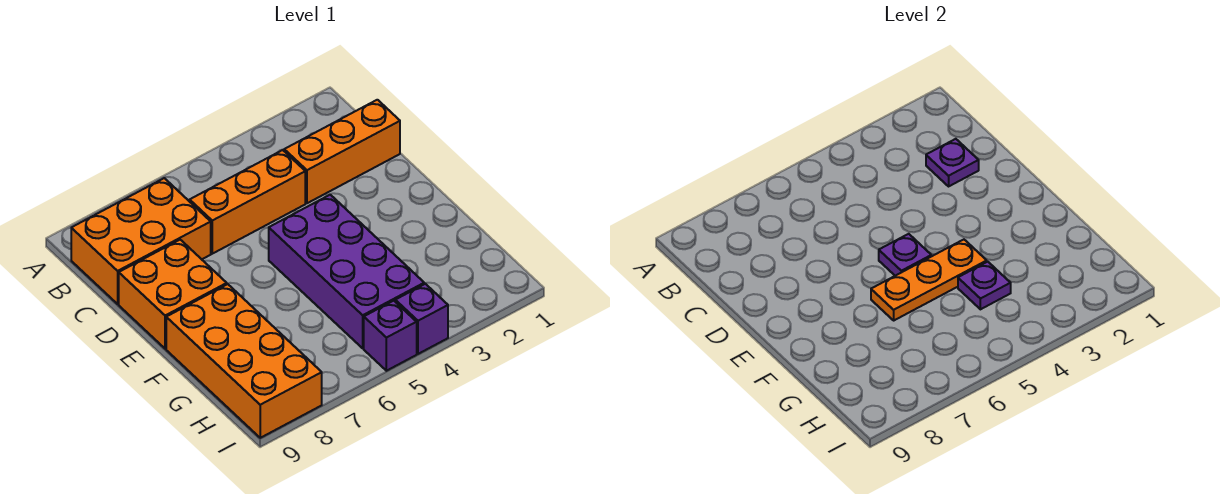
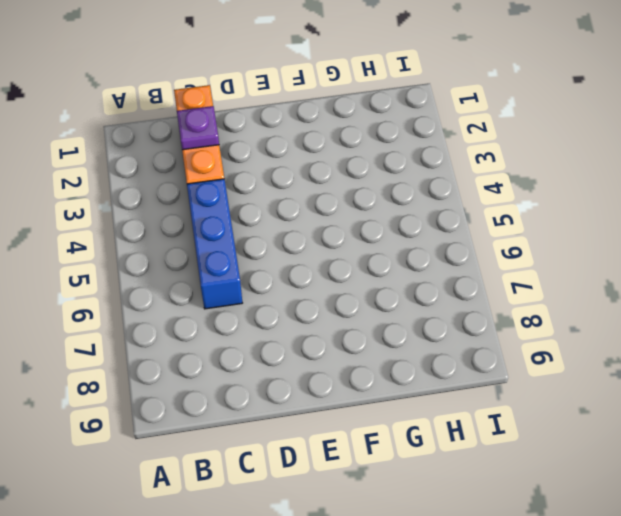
blue 1x3 brick [187,179,242,309] -> orange 1x3 brick [190,150,305,254]
none -> orange 2x3 brick [71,178,211,304]
none -> orange 2x2 brick [119,240,227,349]
none -> purple 2x4 brick [269,195,424,348]

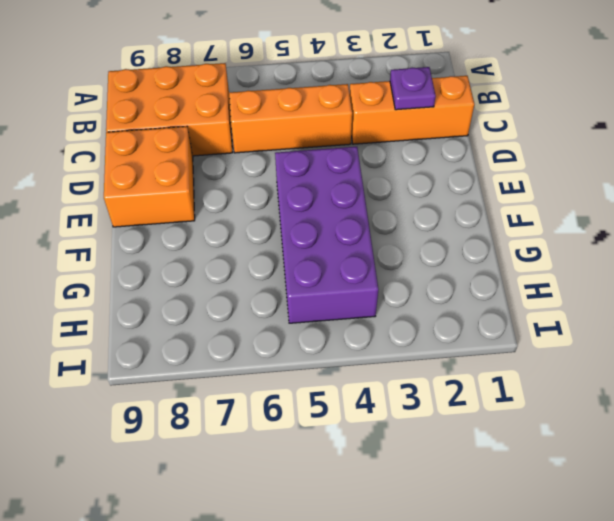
none -> orange 2x4 brick [166,284,322,438]
none -> purple 1x1 brick [395,284,448,354]
none -> purple 1x1 brick [364,301,417,371]

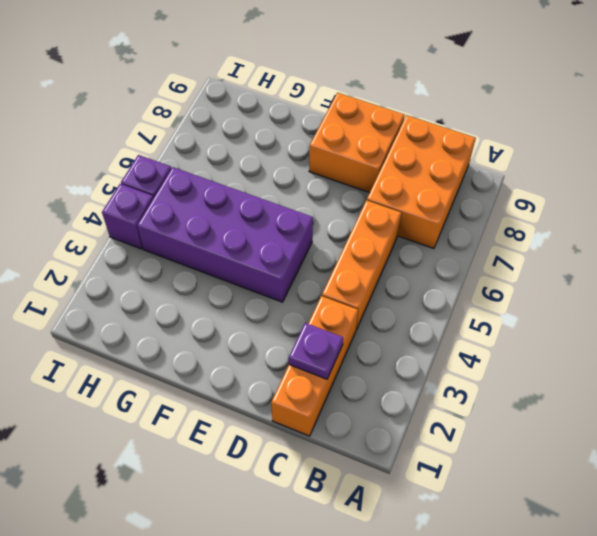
none -> orange 2x4 brick [166,284,322,438]
none -> purple 1x1 plate [879,234,931,276]
none -> orange 1x3 plate [871,240,987,320]

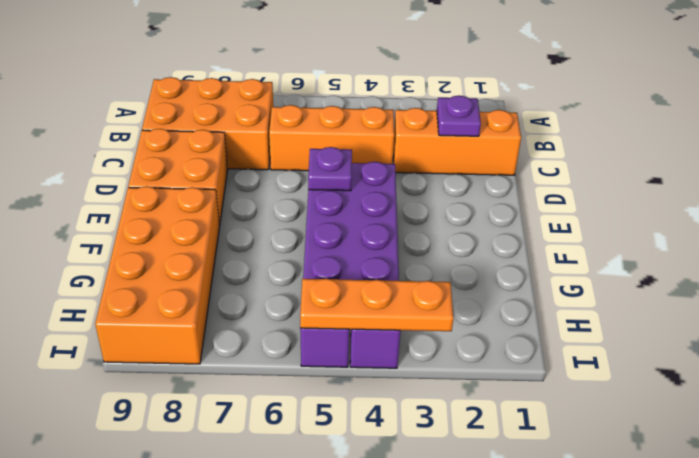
orange 1x3 plate [300,279,453,331] -> orange 1x3 plate moved to [871,240,987,320]
none -> purple 1x1 plate [958,262,1011,309]

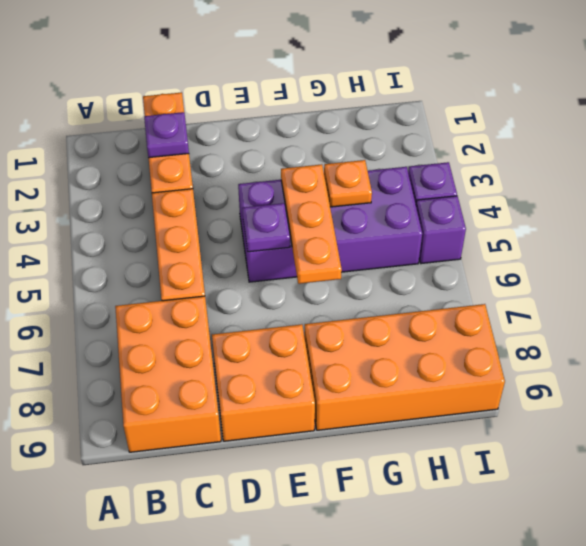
orange 1x1 plate [324,160,372,207] -> purple 1x1 plate [958,262,1011,309]

